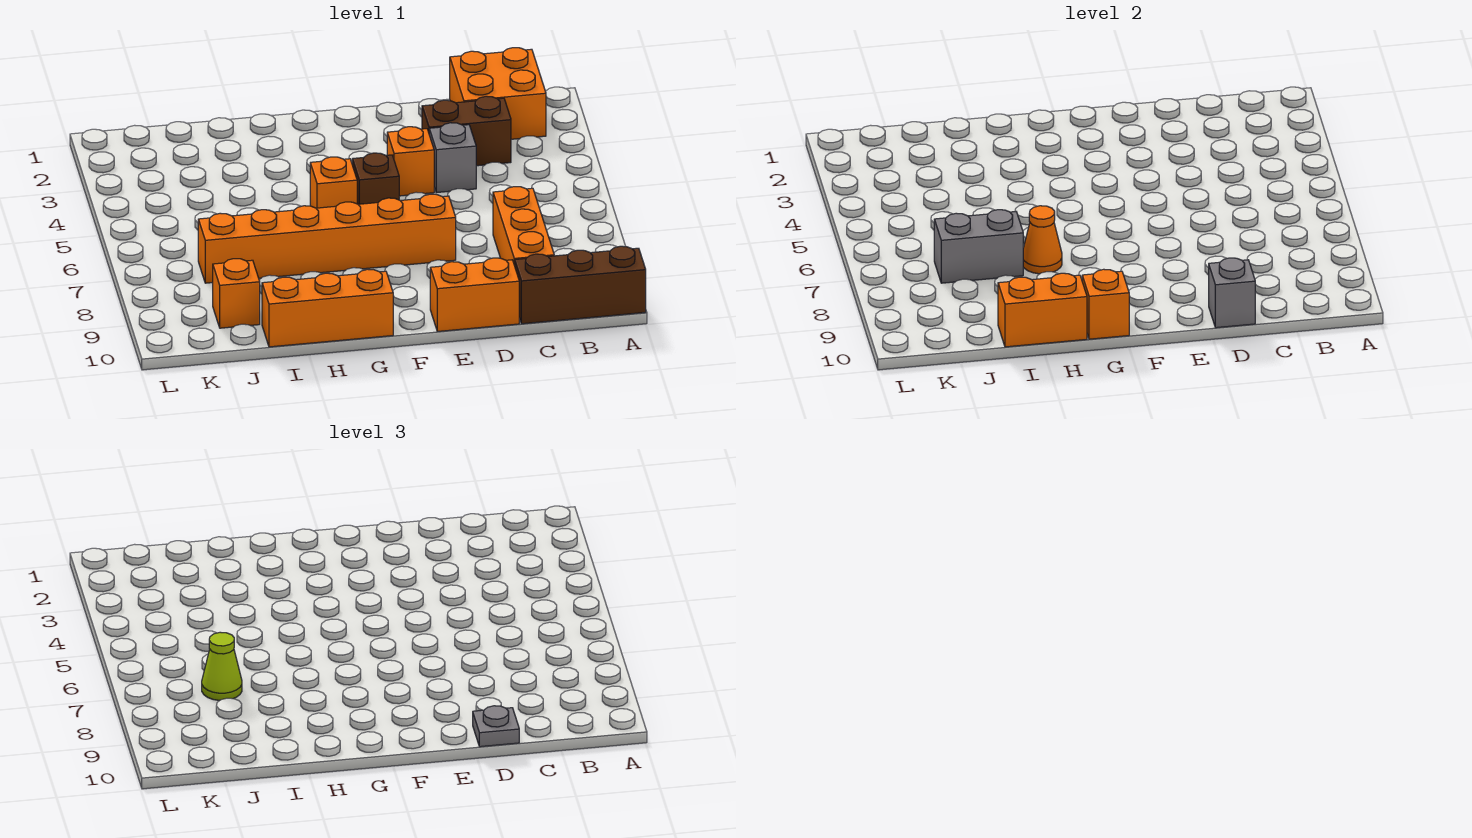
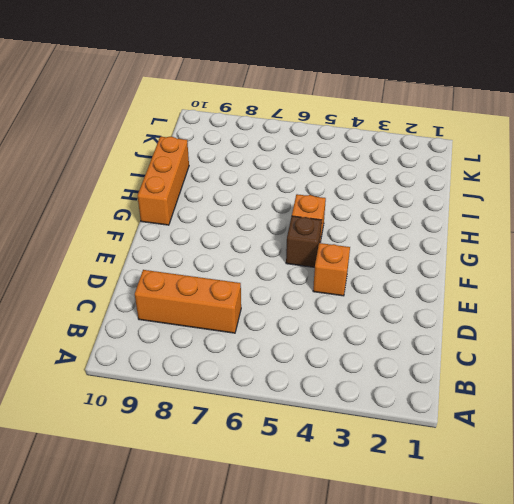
none -> brown 1x3 brick [515,246,646,324]
none -> orange 2x2 brick [450,48,546,139]
none -> brown 1x2 brick [422,96,511,166]

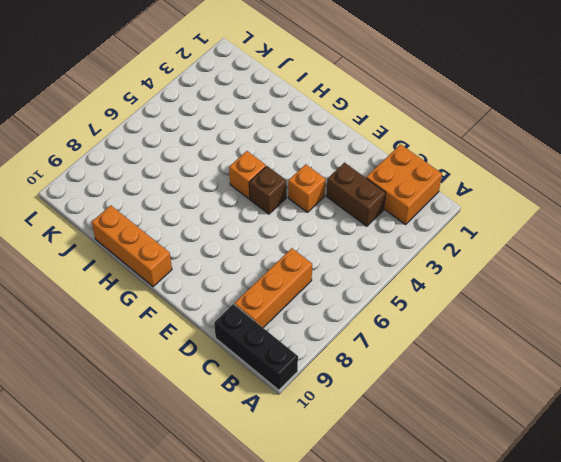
black 1x3 brick [214,304,298,390] -> brown 1x3 brick [515,246,646,324]
none -> grey 1x1 brick [429,123,476,193]
none -> orange 1x2 brick [430,258,519,332]
none -> orange 1x6 brick [198,194,456,283]

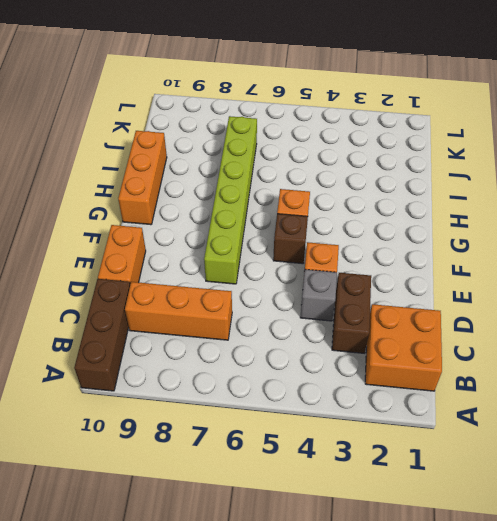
lime 1x6 brick [204,116,257,284] -> orange 1x6 brick [198,194,456,283]
none -> orange 1x1 brick [213,259,260,328]
none -> grey 1x1 brick [1209,258,1255,328]
none -> orange 1x1 brick [1082,269,1129,339]

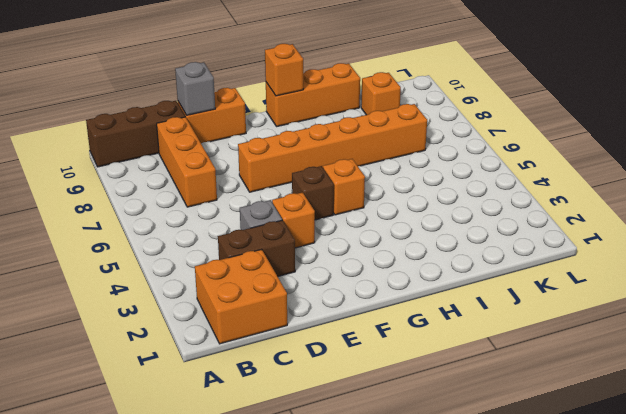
none -> orange 1x1 cone [1023,206,1062,274]
none -> orange 1x2 brick [998,273,1087,347]
none -> grey 1x2 brick [934,210,1023,283]

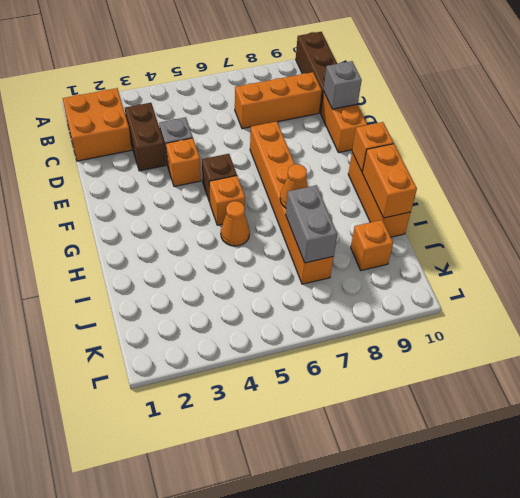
orange 1x1 cone [221,201,250,246] -> none
none -> grey 1x1 plate [473,706,519,747]
none -> lime 1x1 cone [202,632,242,700]

